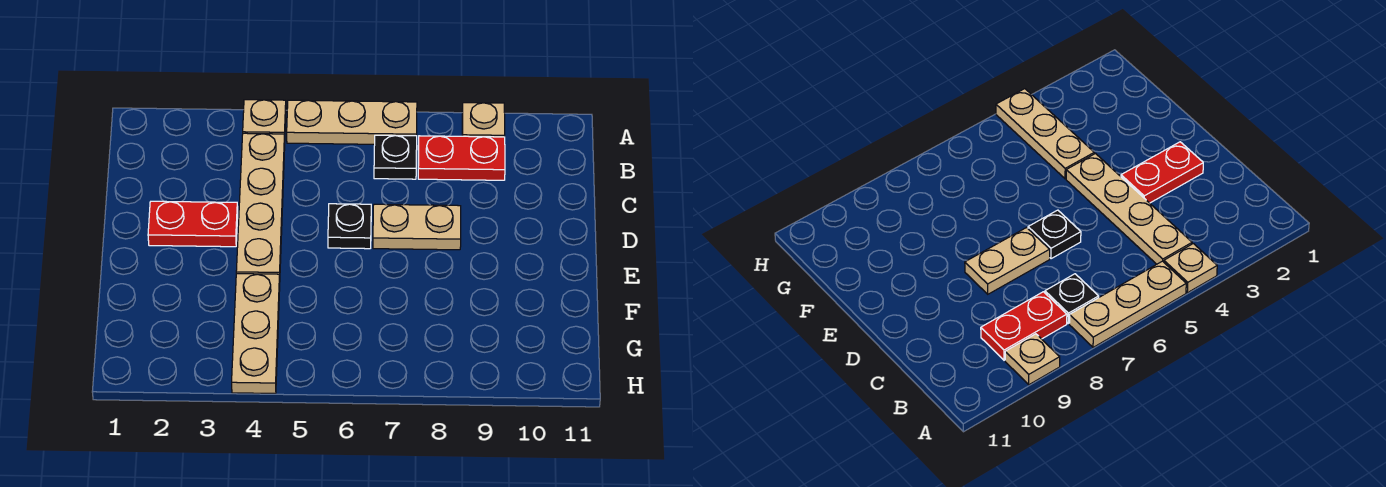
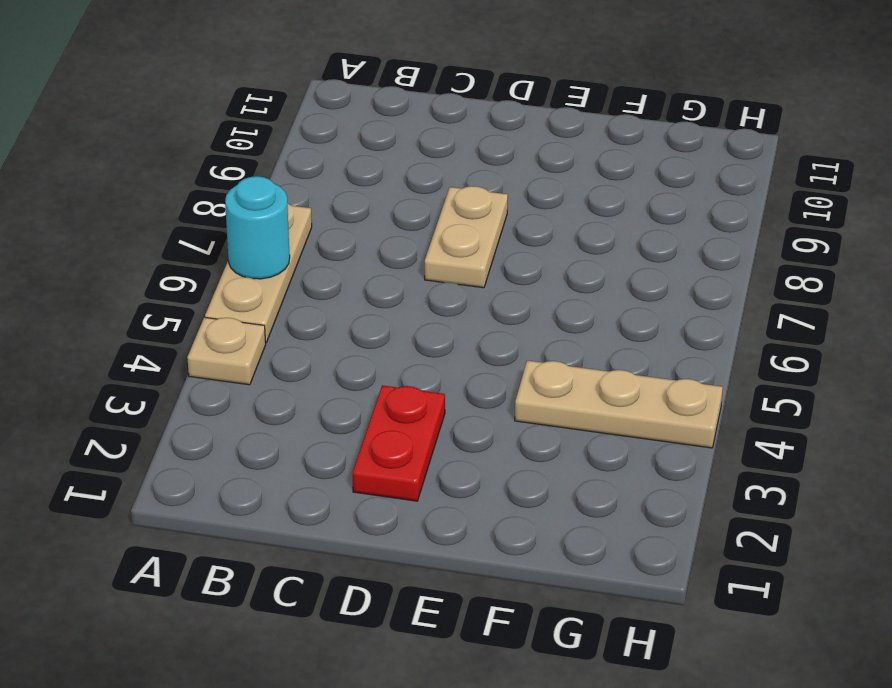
cyan 1x1 round brick [225,176,290,279] -> none
none -> tan 1x1 plate [462,103,505,137]
none -> tan 1x4 plate [236,133,285,275]

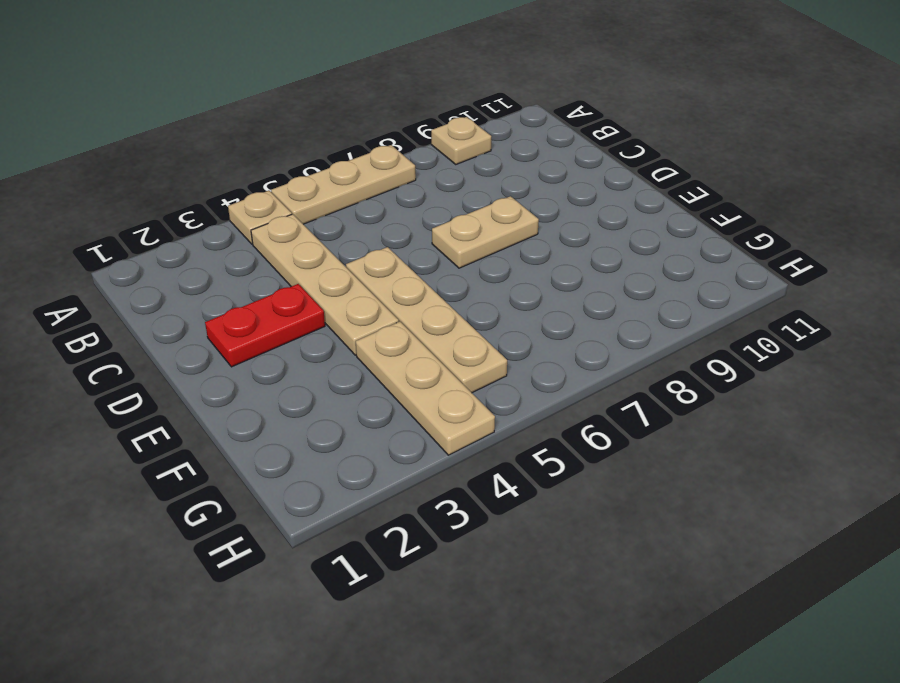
tan 1x4 plate [346,247,507,393] -> none
none -> black 1x1 plate [374,135,417,179]
none -> red 1x2 plate [418,136,505,180]

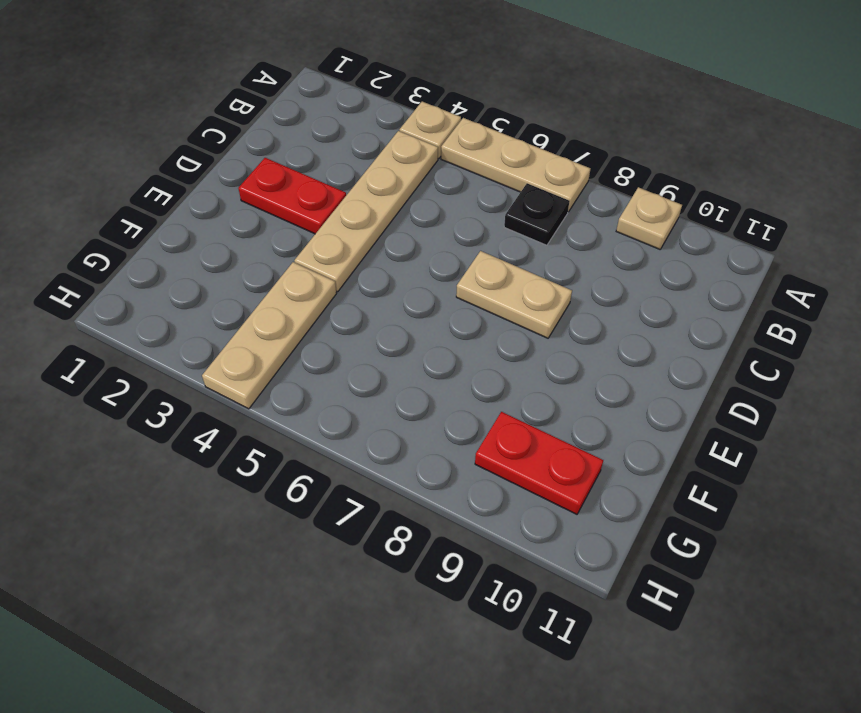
red 1x2 plate [475,412,603,514] -> red 1x2 plate moved to [418,136,505,180]
none -> black 1x1 plate [328,204,371,249]

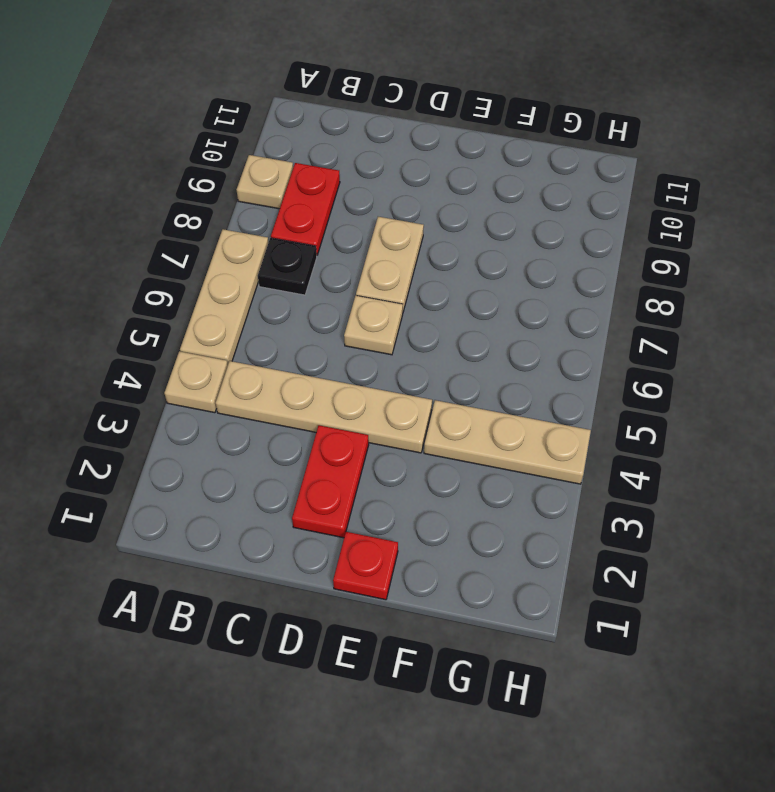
tan 1x1 plate [344,296,403,355] -> black 1x1 plate [328,204,371,249]
red 1x1 plate [333,532,398,600] -> none

